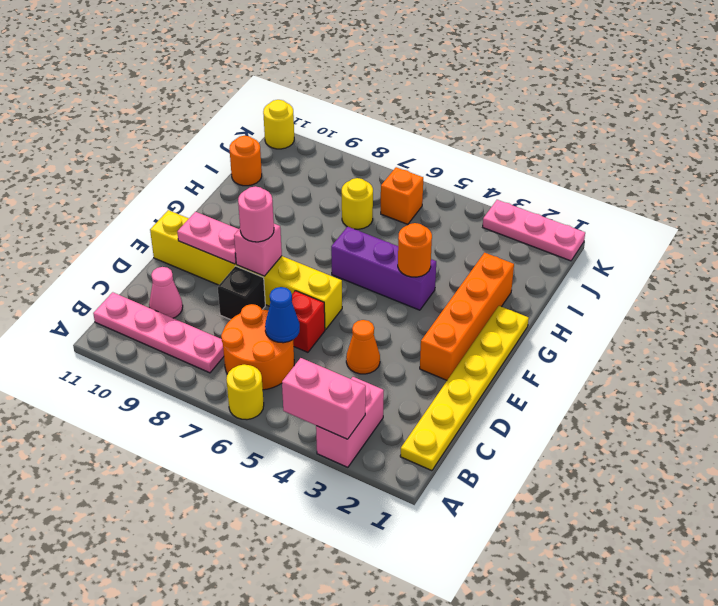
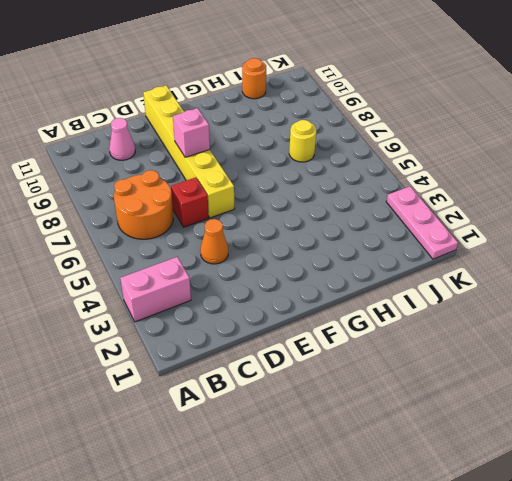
none -> yellow 1x1 round brick [226,364,264,420]
none -> yellow 1x6 plate [400,306,529,471]
none -> pink 1x4 plate [93,292,224,373]

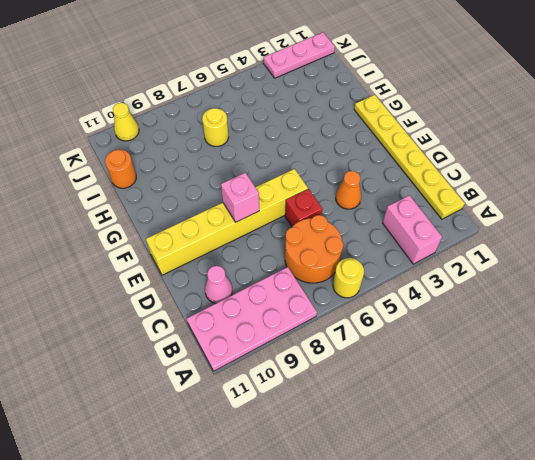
pink 2x4 plate [187,267,317,371] -> pink 1x4 plate [93,292,224,373]
yellow 1x1 cone [113,103,139,141] -> none
none -> black 1x1 brick [218,266,265,320]
none -> orange 1x4 brick [420,253,514,380]
none -> purple 1x3 brick [331,227,436,310]

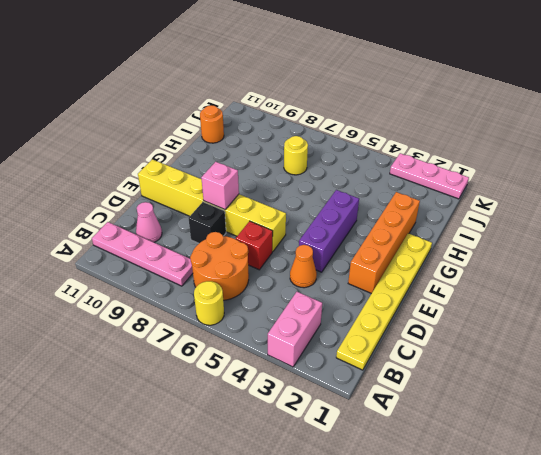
purple 1x3 brick [299,190,359,272] -> purple 1x3 brick turned to [331,227,436,310]
none -> orange 1x1 brick [381,167,423,224]
none -> yellow 1x1 round brick [263,100,294,149]
none -> pink 1x2 brick [282,358,366,439]

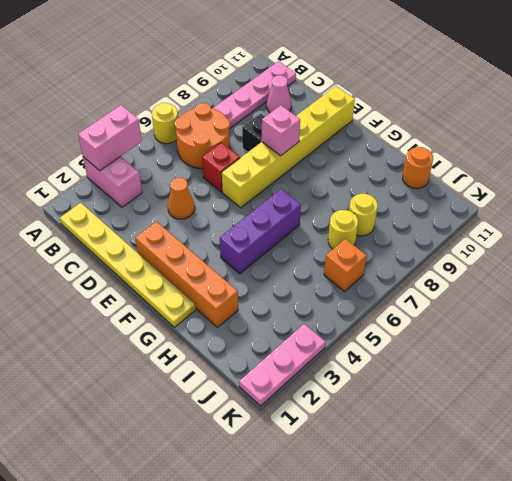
yellow 1x1 round brick [349,194,378,236] -> yellow 1x1 round brick moved to [263,100,294,149]
none -> blue 1x1 cone [265,287,300,343]
none -> pink 1x2 plate [177,212,239,264]
none -> orange 1x1 round brick [398,223,432,277]

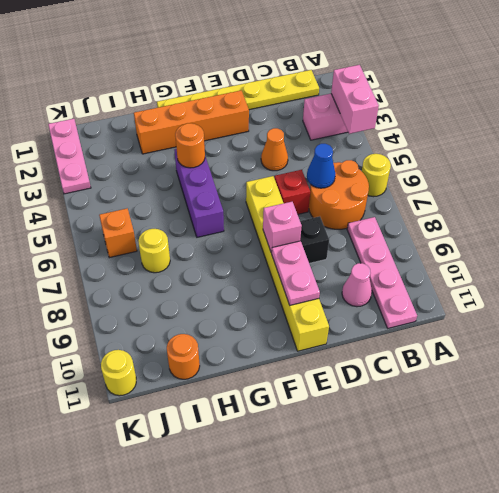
none -> pink 1x1 round brick [238,186,274,242]

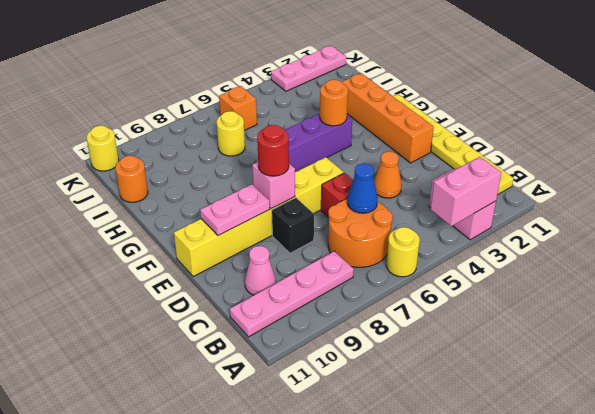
red 1x1 round brick [257,125,289,176] -> pink 1x1 round brick [238,186,274,242]

